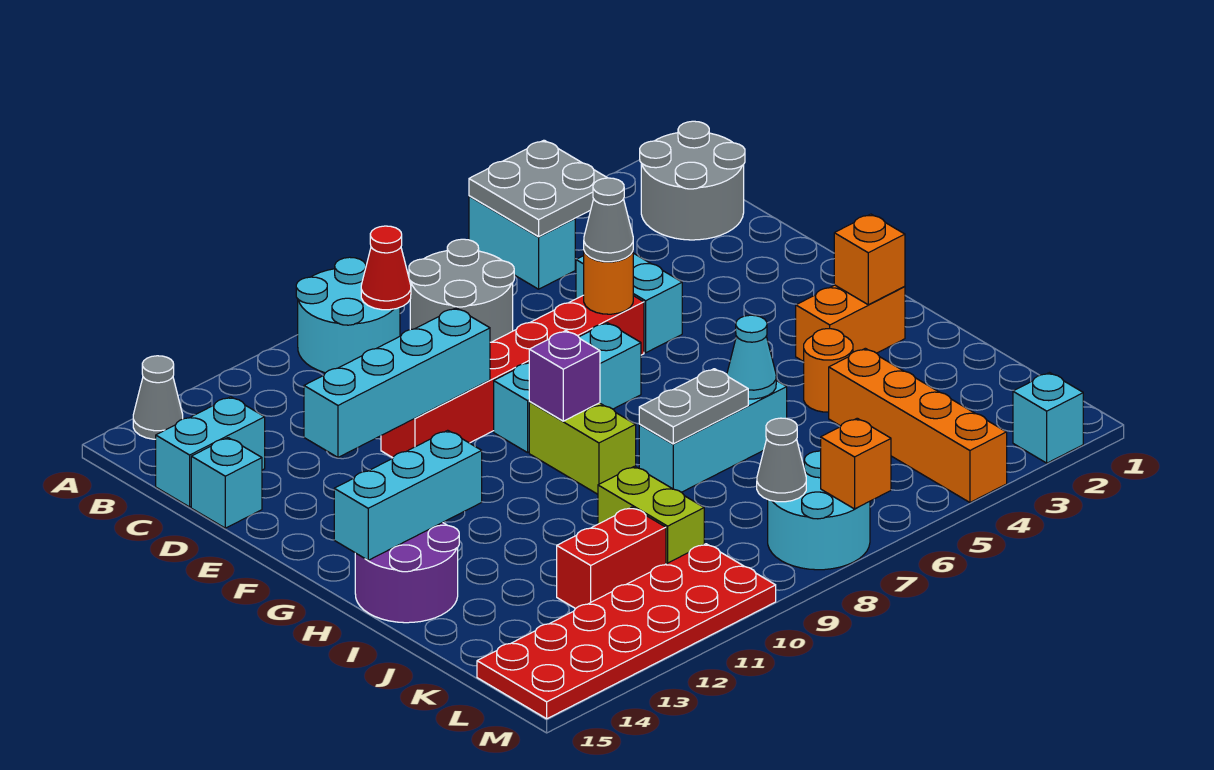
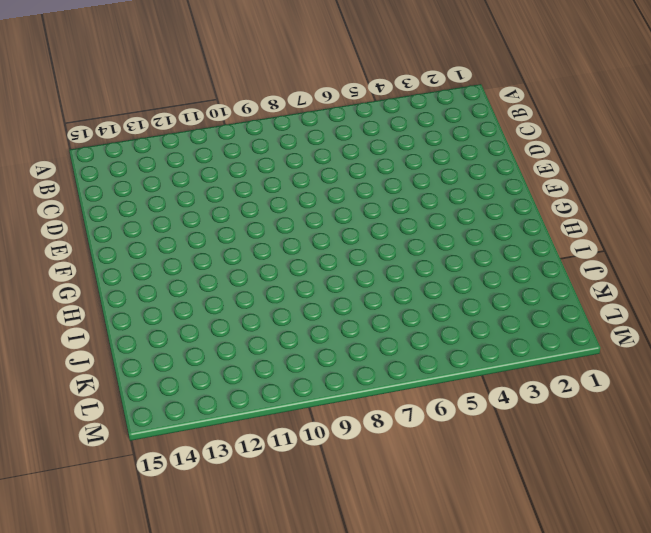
none -> cyan 1x2 brick [469,196,575,289]
none -> cyan 2x2 round brick [296,257,400,373]
none -> grey 1x1 cone [133,356,183,439]
none -> grey 2x2 round brick [640,121,745,240]

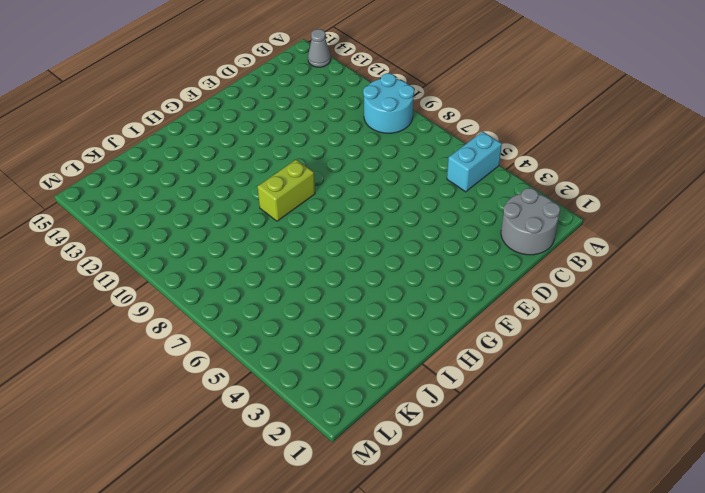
none -> grey 2x2 round brick [409,239,514,342]
none -> cyan 1x2 brick [156,397,265,507]
none -> cyan 1x2 brick [576,253,682,353]
none -> cyan 1x1 brick [191,438,262,528]

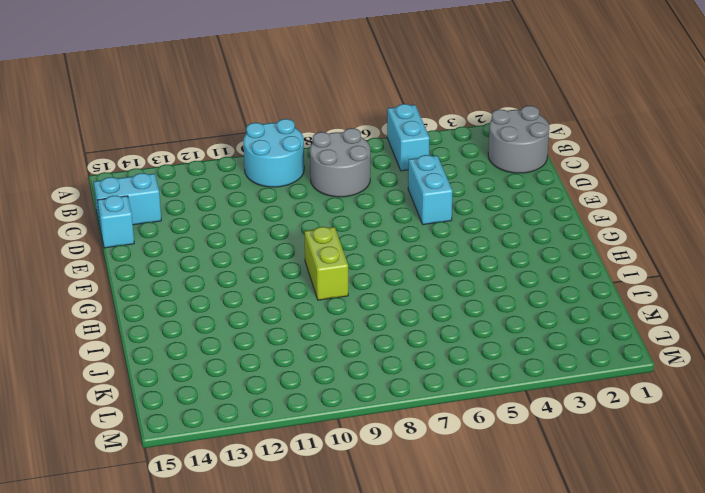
none -> grey 1x1 cone [133,356,183,439]
none -> red 1x6 brick [381,295,644,458]
none -> cyan 1x3 brick [494,323,641,453]
none -> orange 1x2 brick [796,285,905,362]

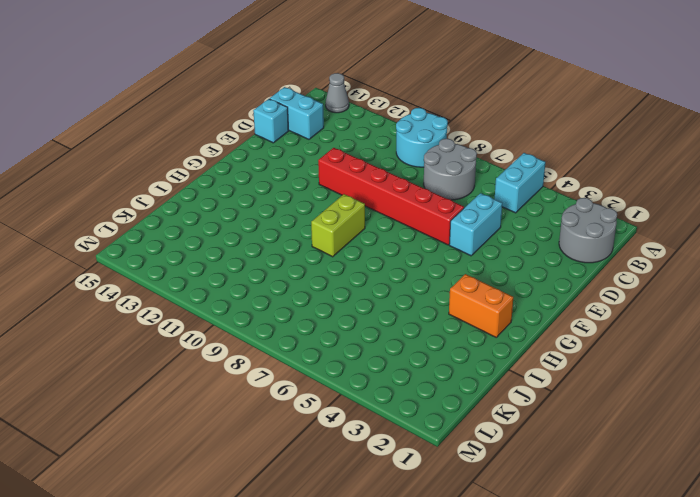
none -> cyan 1x3 brick [494,323,641,453]
none -> purple 2x2 round brick [355,523,459,623]
none -> orange 1x1 round brick [804,329,853,412]
none -> cyan 1x3 brick [639,380,787,492]

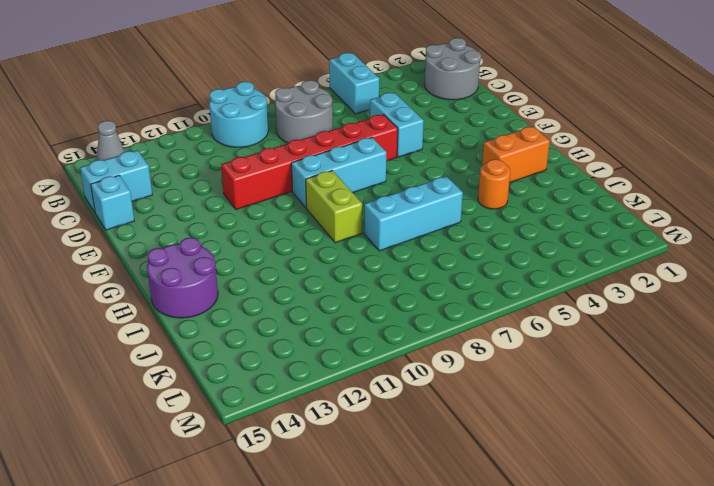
none -> orange 1x4 brick [829,348,1007,502]
none -> lime 1x2 brick [598,466,704,564]
none -> red 1x2 brick [557,507,666,609]
none -> cyan 2x2 round brick [768,451,870,570]

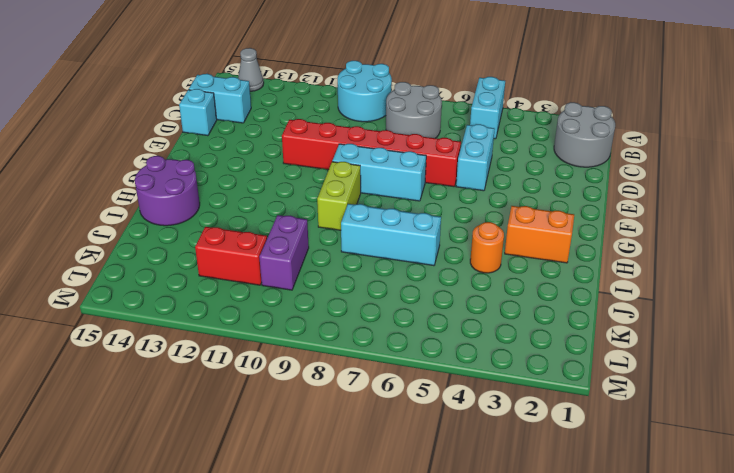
purple 1x2 brick [259,215,309,290] -> lime 1x2 brick [598,466,704,564]
none -> orange 1x4 brick [829,348,1007,502]
none -> cyan 2x2 round brick [768,451,870,570]
none -> red 2x6 plate [477,544,776,719]
none -> cyan 1x1 brick [1013,373,1083,463]

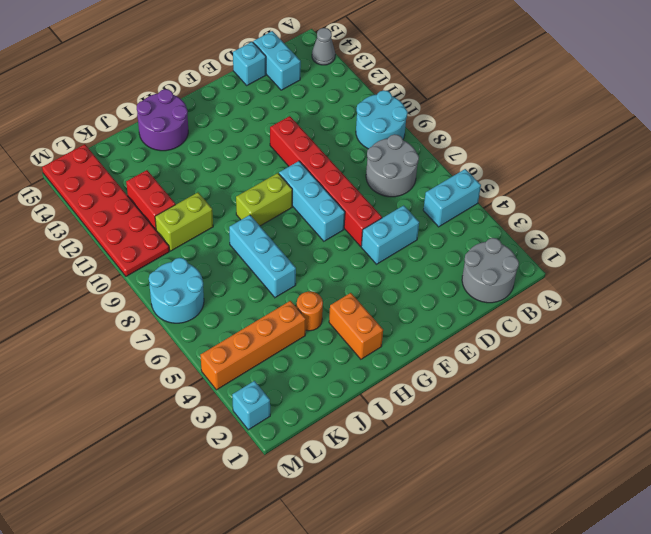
none -> grey 2x2 plate [469,140,607,237]
none -> red 1x1 cone [361,226,411,310]
none -> orange 1x1 round brick [584,251,633,314]
none -> cyan 1x4 brick [304,308,490,457]

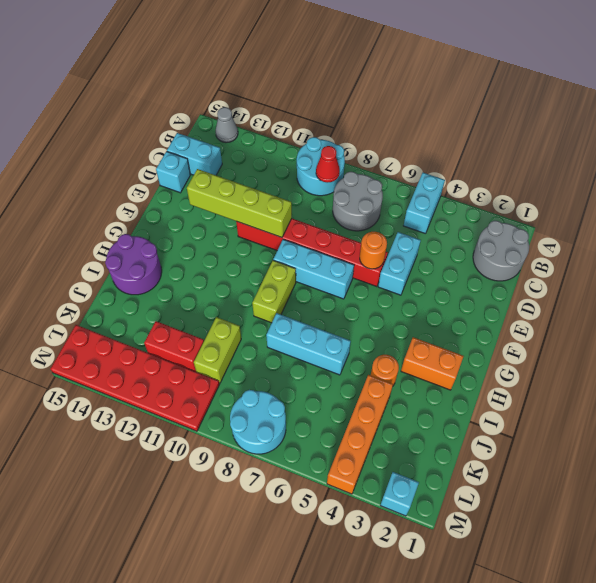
lime 1x4 brick [187,169,292,237] -> cyan 1x4 brick [304,308,490,457]
none -> grey 2x2 plate [469,140,607,237]
none -> purple 1x1 brick [529,331,600,421]
none -> orange 1x1 brick [834,214,905,305]
none -> cyan 1x3 brick [334,430,482,560]

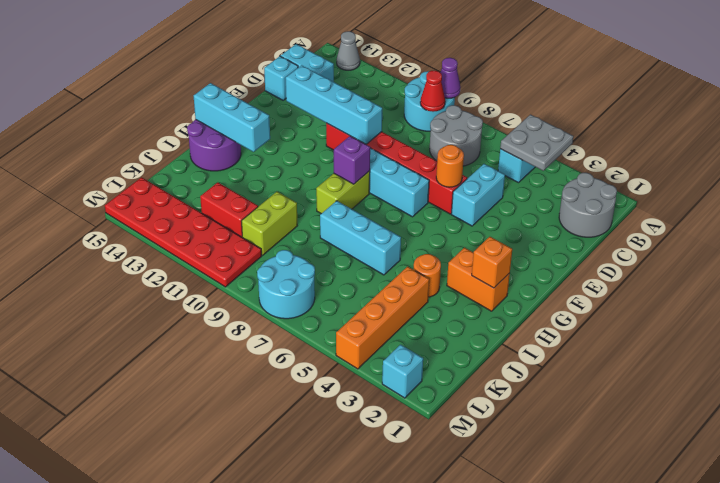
purple 1x1 cone [440,58,460,98] -> none
none -> cyan 1x1 cone [727,315,776,399]
none -> grey 1x2 plate [639,369,748,444]
none -> grey 1x1 cone [757,418,806,502]
none -> orange 1x1 brick [821,418,891,509]

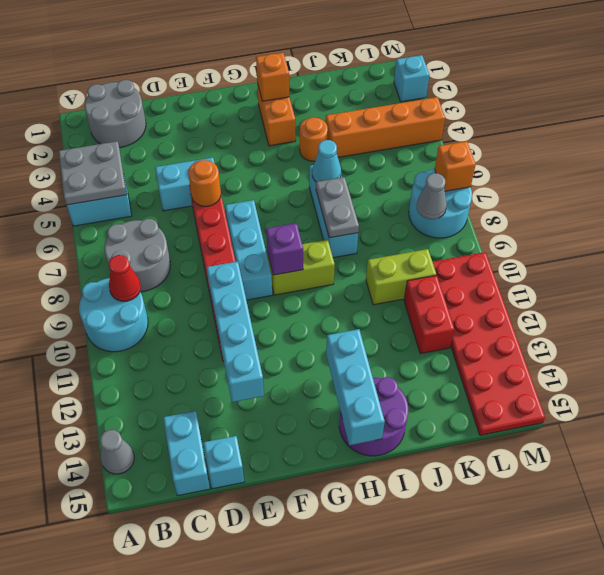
none -> grey 1x1 cone [584,178,633,262]

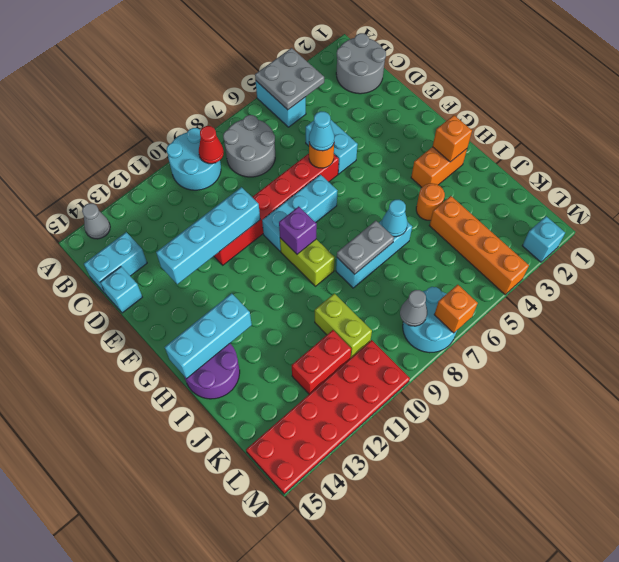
cyan 1x1 cone [309,111,334,151] -> grey 1x1 cone [584,178,633,262]

